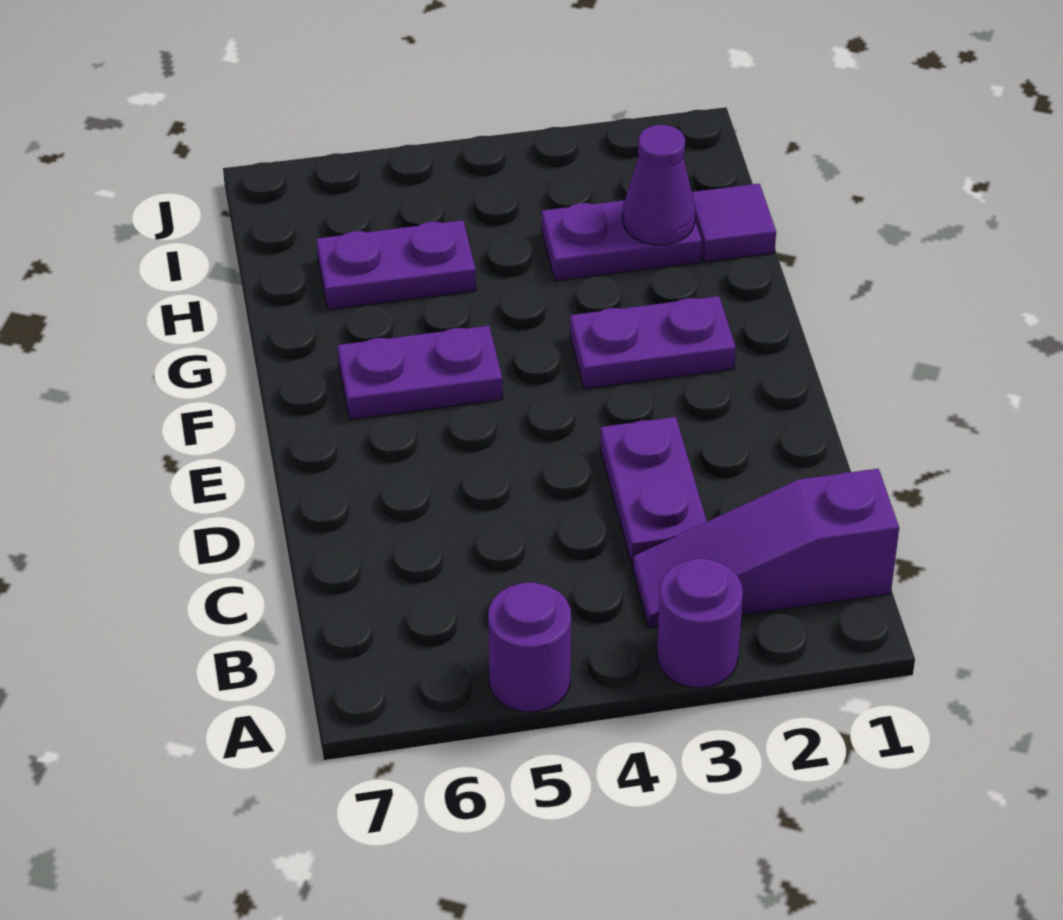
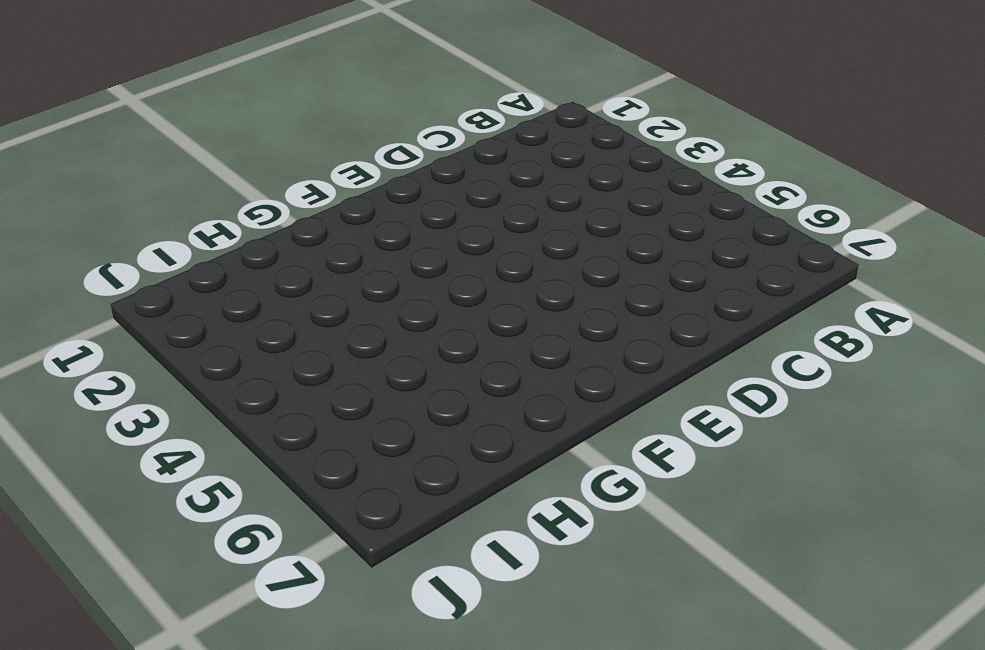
none -> purple 1x1 round brick [657,559,743,688]
none -> purple 1x1 round brick [488,582,571,712]

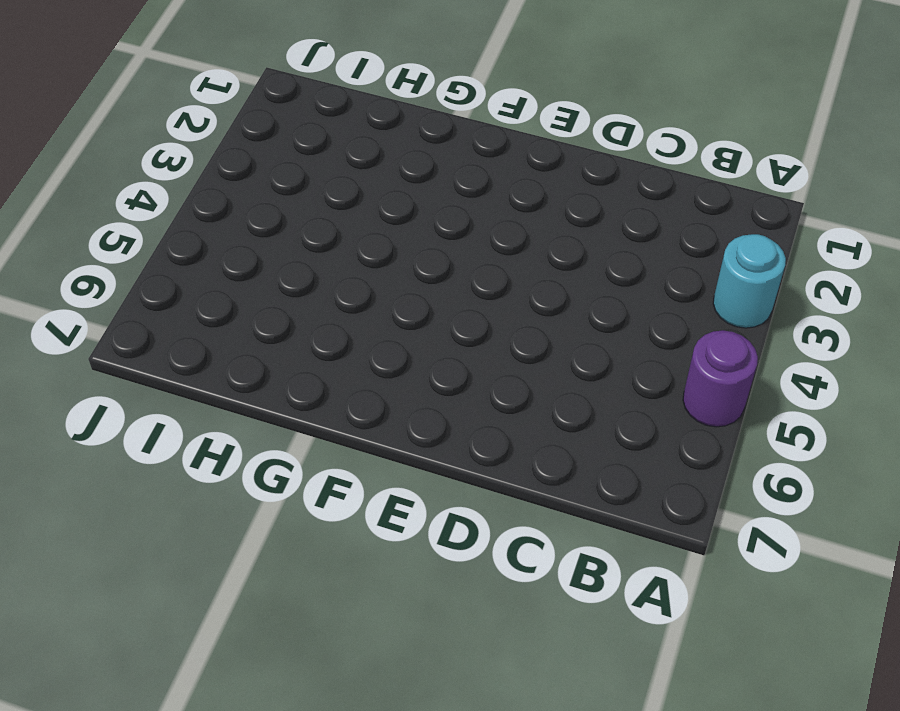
cyan 1x1 round brick [713,234,786,328] -> purple 1x1 round brick [657,559,743,688]
none -> purple 1x3 slope [632,469,899,628]
none -> purple 1x2 plate [600,417,707,565]

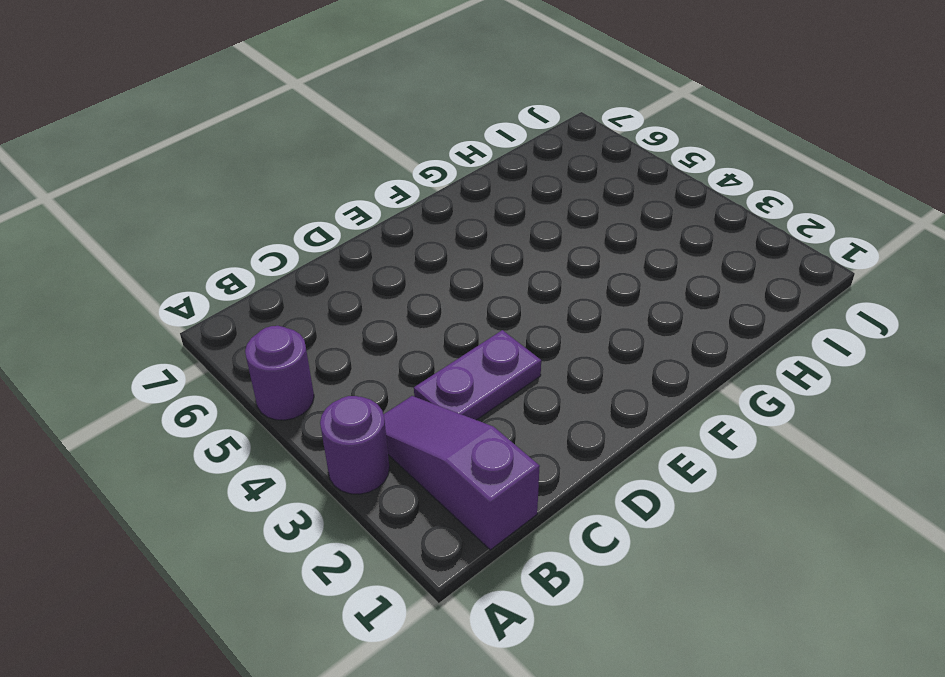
none -> purple 1x2 plate [570,296,736,389]
none -> purple 1x2 plate [338,326,503,420]

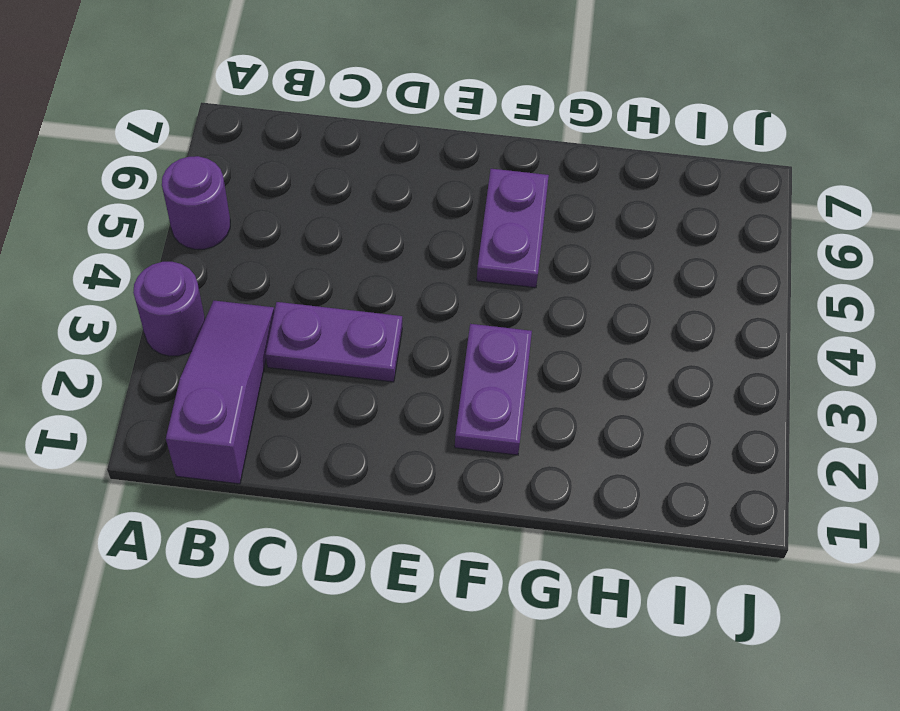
none -> purple 1x1 tile [692,184,776,262]
none -> purple 1x2 plate [542,200,702,281]

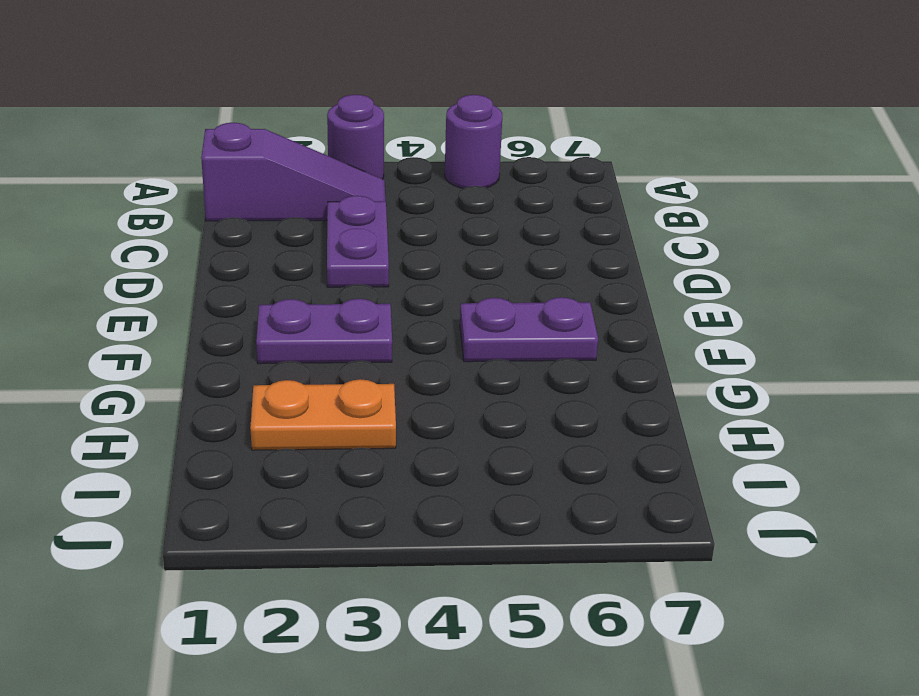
orange 1x2 plate [250,379,396,450] -> purple 1x2 plate [542,200,702,281]
none -> purple 1x1 tile [692,184,776,262]
none -> purple 1x2 plate [316,220,476,310]

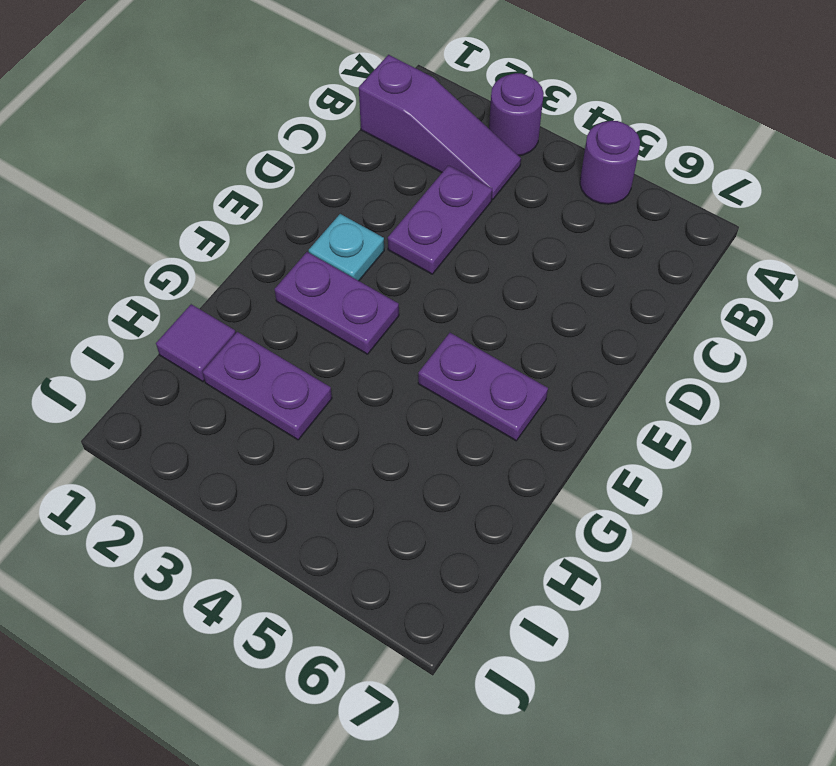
cyan 1x1 plate [309,214,384,281] -> none
none -> purple 1x2 plate [316,220,476,310]
none -> purple 1x1 cone [623,125,695,245]

